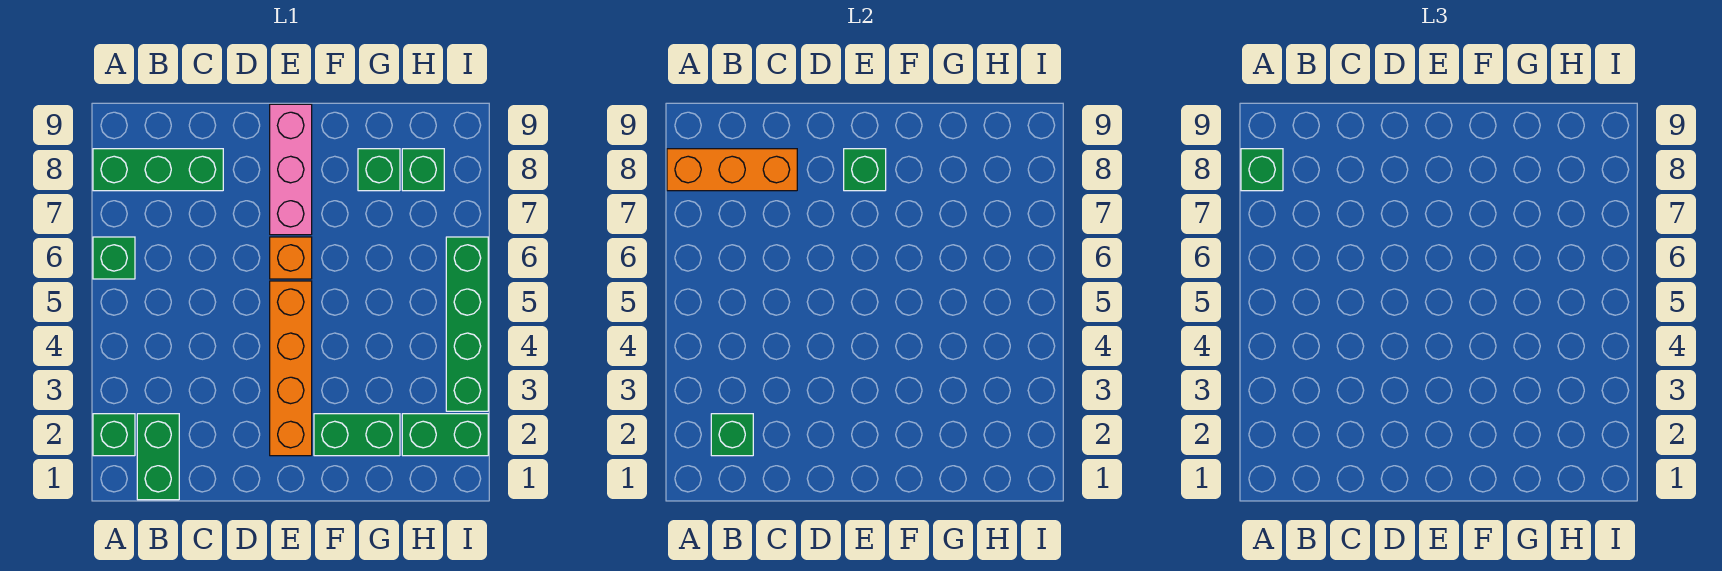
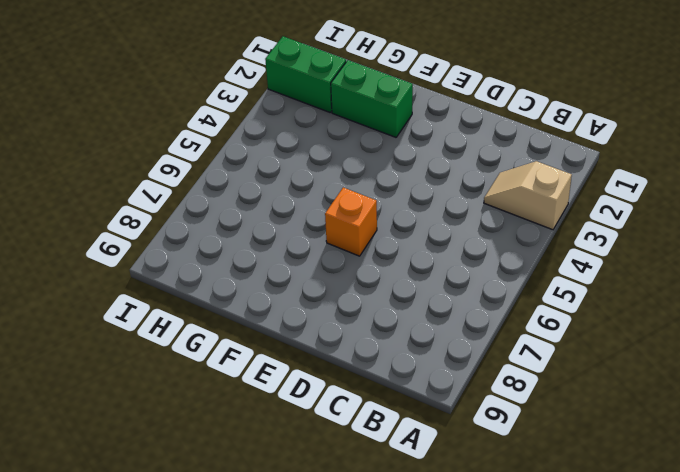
tan 1x2 slope [484,161,572,230] -> none
none -> green 1x1 brick [93,414,135,456]
none -> green 1x1 brick [93,237,135,279]
none -> green 1x3 brick [93,149,223,191]

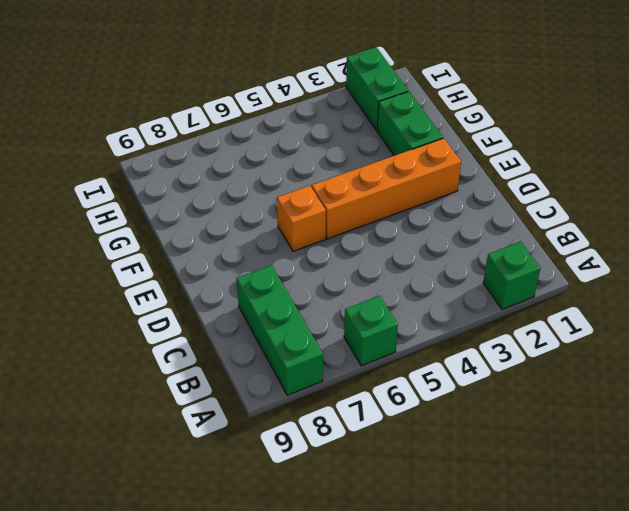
none -> green 1x2 brick [137,414,179,500]
none -> pink 1x3 brick [270,104,312,235]
none -> green 1x1 brick [358,149,400,191]

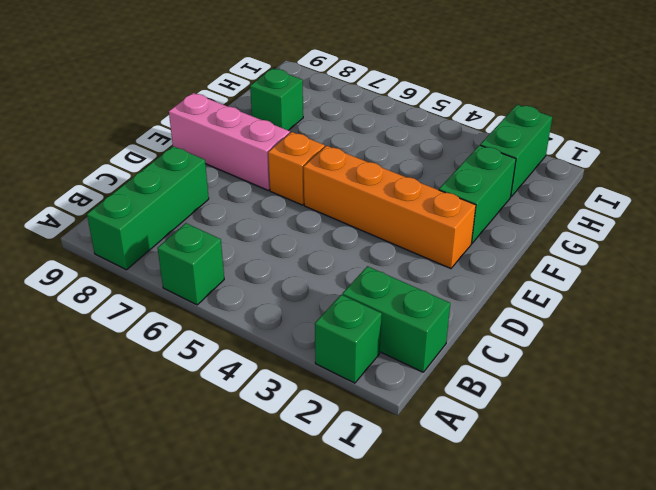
none -> green 1x1 brick [402,149,444,191]
none -> green 1x4 brick [446,237,488,411]
none -> orange 1x3 brick [667,149,797,191]

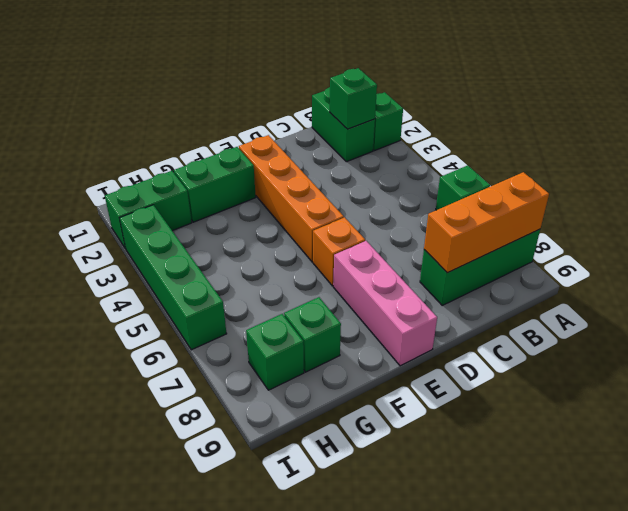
none -> green 1x1 brick [844,149,886,191]
none -> green 1x1 brick [1241,149,1283,191]

